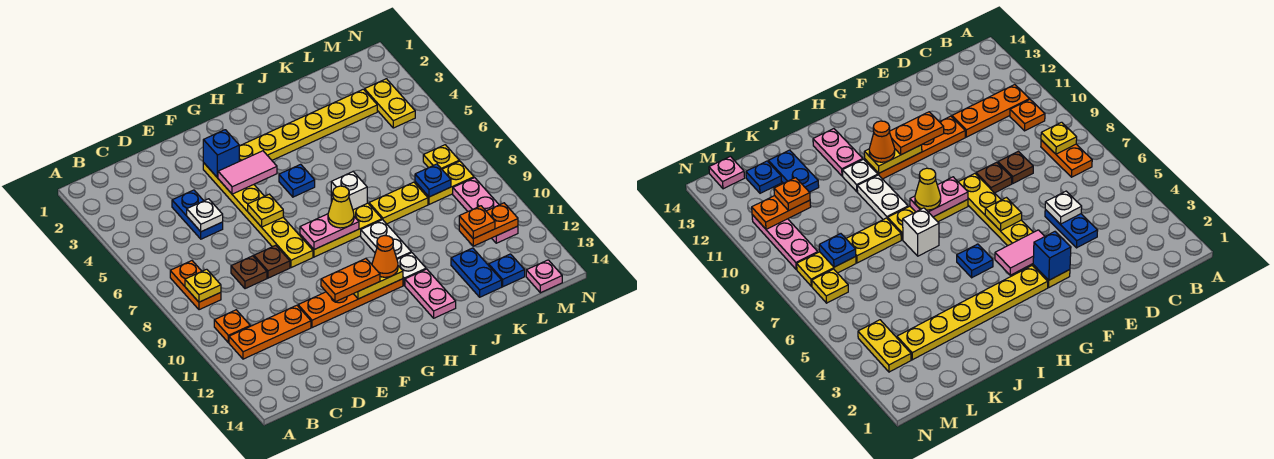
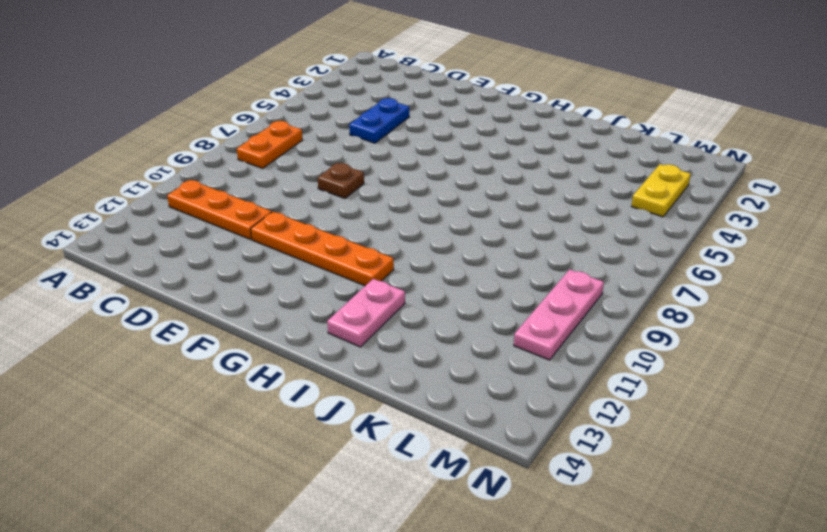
none -> orange 1x1 plate [214,310,250,343]
none -> brown 1x1 plate [231,256,267,289]
none -> yellow 1x6 plate [203,163,313,268]
none -> yellow 1x6 plate [239,89,377,161]

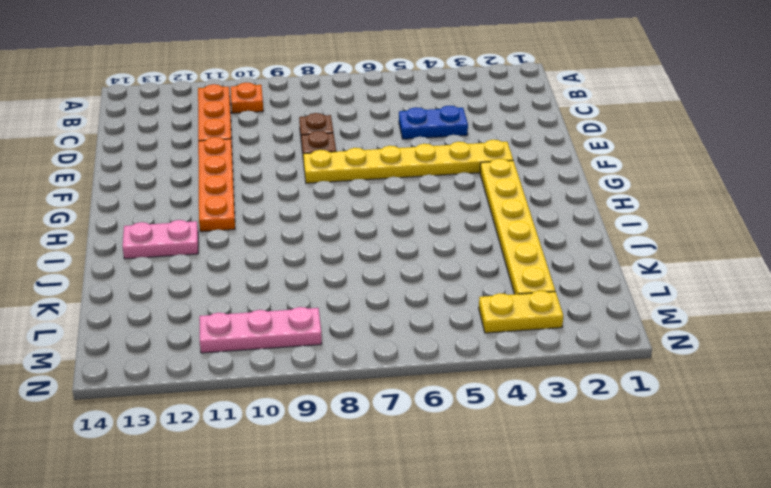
none -> orange 1x2 plate [170,261,221,310]
none -> yellow 1x3 plate [300,203,382,257]
none -> blue 1x1 plate [279,164,315,197]
none -> white 1x1 brick [331,172,367,210]

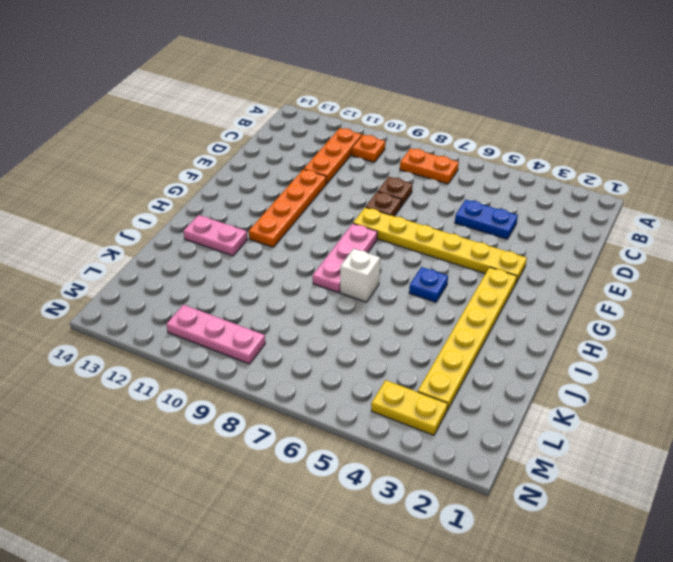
pink 1x3 plate [313,224,378,293] -> yellow 1x3 plate [300,203,382,257]
none -> white 1x2 plate [361,220,411,259]
none -> white 1x1 plate [397,253,426,285]
none -> yellow 1x2 plate [369,182,428,224]
none -> blue 1x2 plate [451,248,502,297]

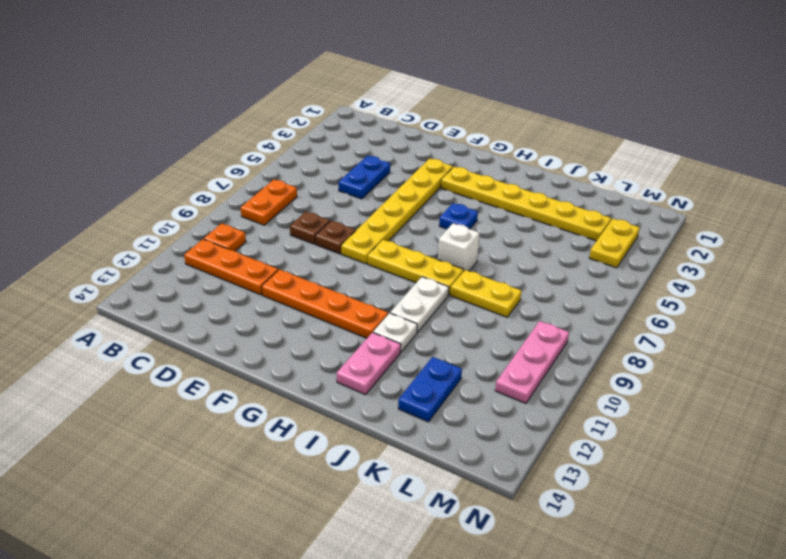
none -> yellow 1x2 plate [415,161,474,204]
none -> blue 1x1 plate [489,254,525,287]
none -> yellow 1x1 plate [423,145,459,169]
none -> pink 1x1 plate [526,260,562,293]

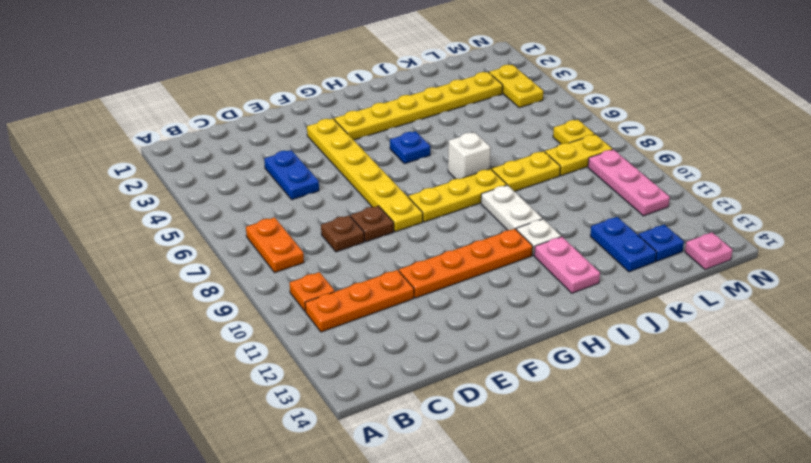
none -> yellow 1x1 plate [185,269,221,302]
none -> white 1x1 plate [187,199,223,232]
none -> blue 1x1 brick [203,130,239,178]
none -> pink 1x2 tile [218,151,277,194]

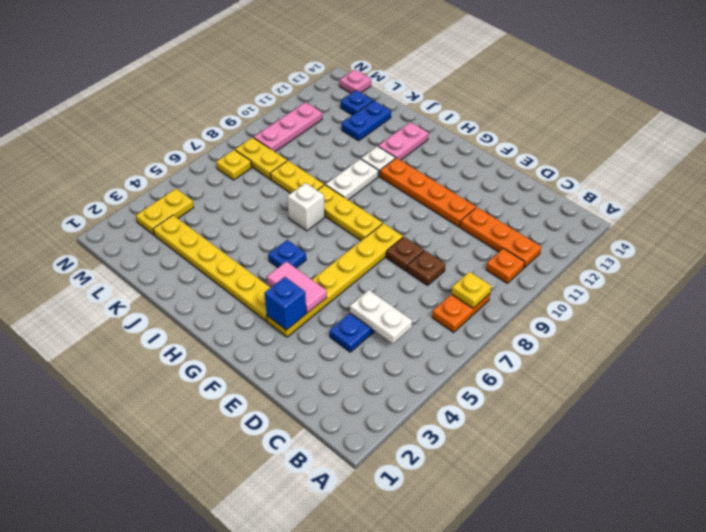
white 1x2 plate [350,290,412,344] -> white 1x1 plate [187,199,223,232]
none -> yellow 1x1 plate [248,194,283,227]
none -> pink 1x2 plate [300,214,359,249]
none -> yellow 1x2 plate [354,263,403,299]
none -> blue 1x1 plate [415,164,451,197]

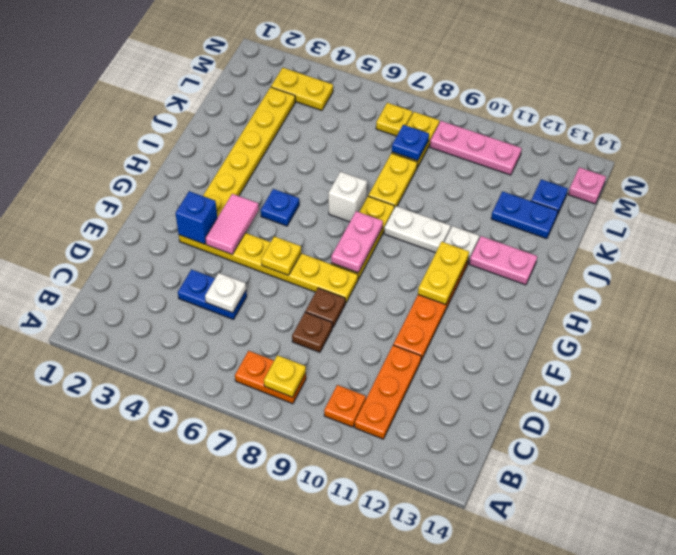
none -> orange 1x2 plate [459,203,518,246]
none -> orange 1x2 plate [321,258,380,302]
none -> yellow 1x1 cone [328,186,354,228]
none -> orange 1x1 cone [372,236,398,277]

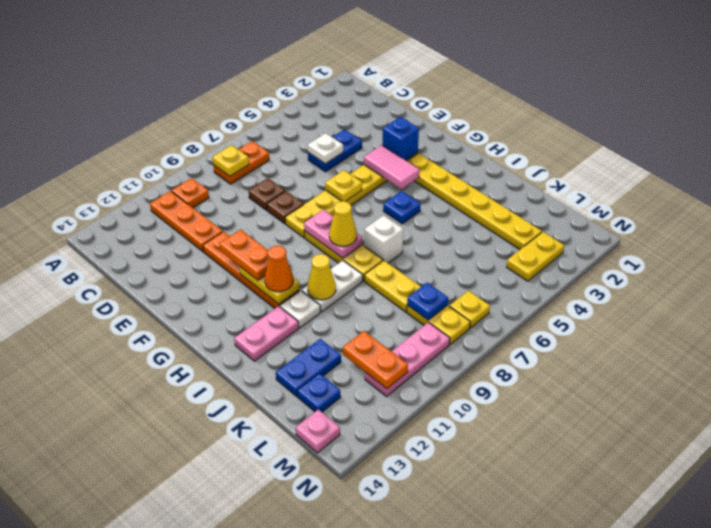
yellow 1x1 cone [308,254,336,300] -> none
none -> orange 1x1 plate [459,206,495,239]

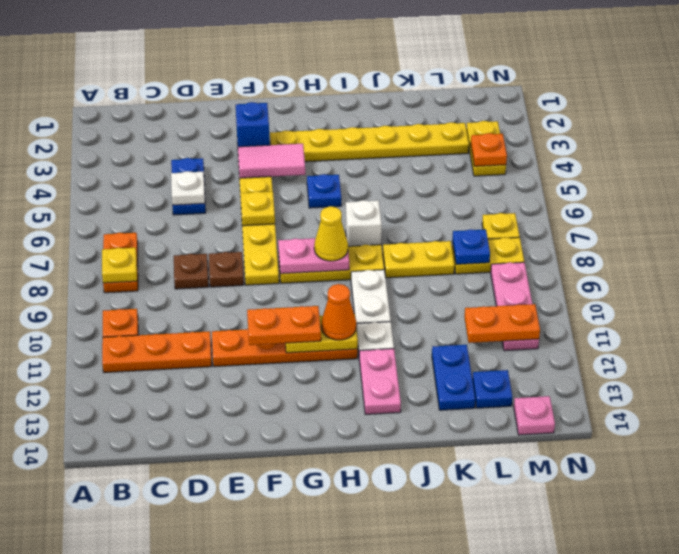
orange 1x1 plate [471,133,507,166] -> orange 1x1 plate moved to [459,206,495,239]

